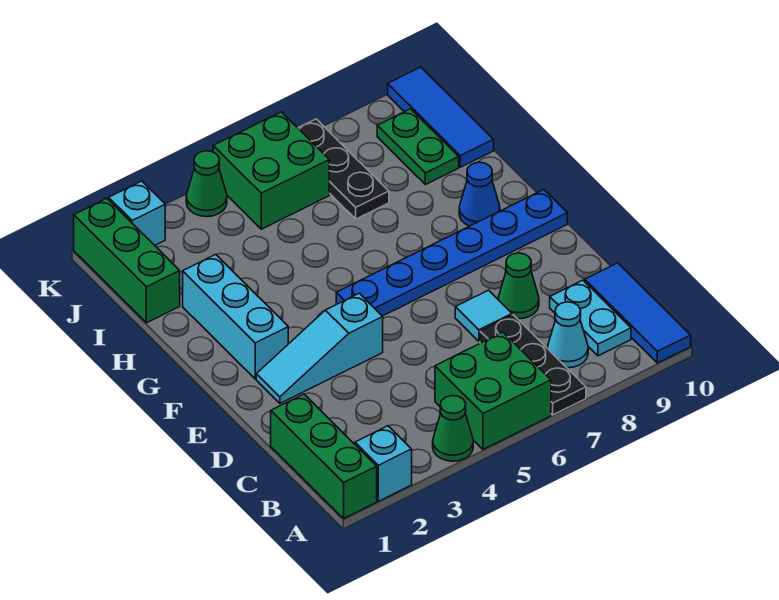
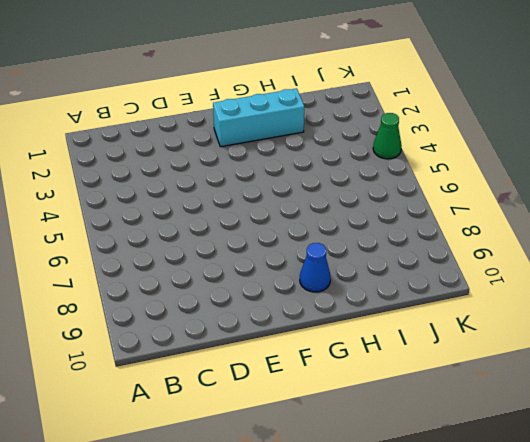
none -> green 1x3 brick [271,394,377,518]
none -> cyan 1x1 brick [355,426,412,501]
none -> green 1x1 cone [433,396,473,461]

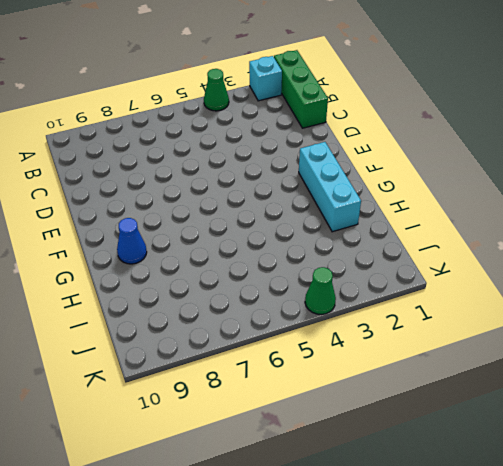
none -> green 2x2 brick [435,332,551,449]
none -> black 1x3 plate [480,315,586,415]
none -> blue 1x3 tile [585,263,691,363]

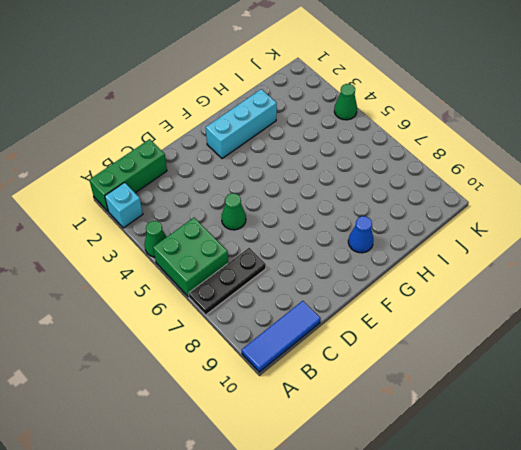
green 1x1 cone [222,193,246,230] -> green 1x1 cone moved to [498,253,539,319]
none -> cyan 1x1 cone [548,302,588,368]
none -> cyan 1x2 plate [550,280,631,356]
none -> cyan 1x1 tile [455,290,512,341]

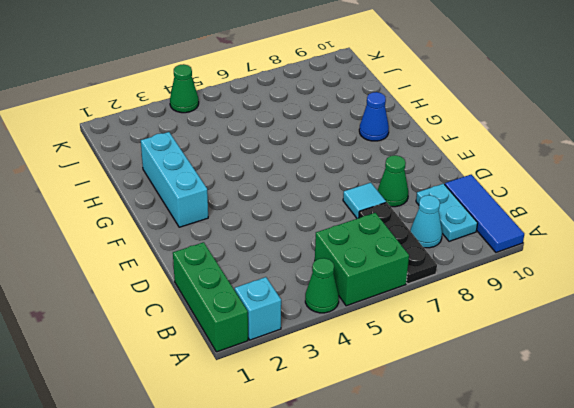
none -> cyan 1x3 slope [256,293,383,403]
none -> blue 1x6 plate [336,190,567,316]
none -> green 1x3 brick [74,198,180,323]

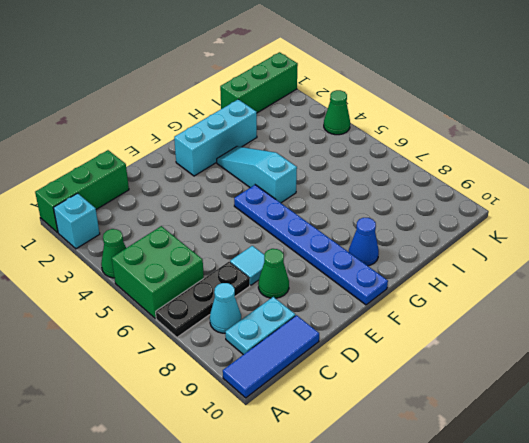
cyan 1x3 slope [217,146,297,203] -> cyan 1x3 slope moved to [256,293,383,403]
none -> black 1x3 plate [298,119,389,219]
none -> green 1x2 plate [377,109,459,185]
none -> blue 1x3 tile [388,67,494,167]

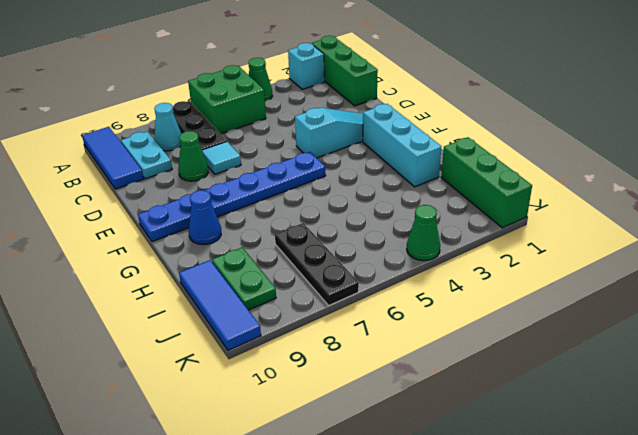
none -> green 2x2 brick [213,112,329,229]
none -> cyan 1x1 brick [109,181,165,245]

